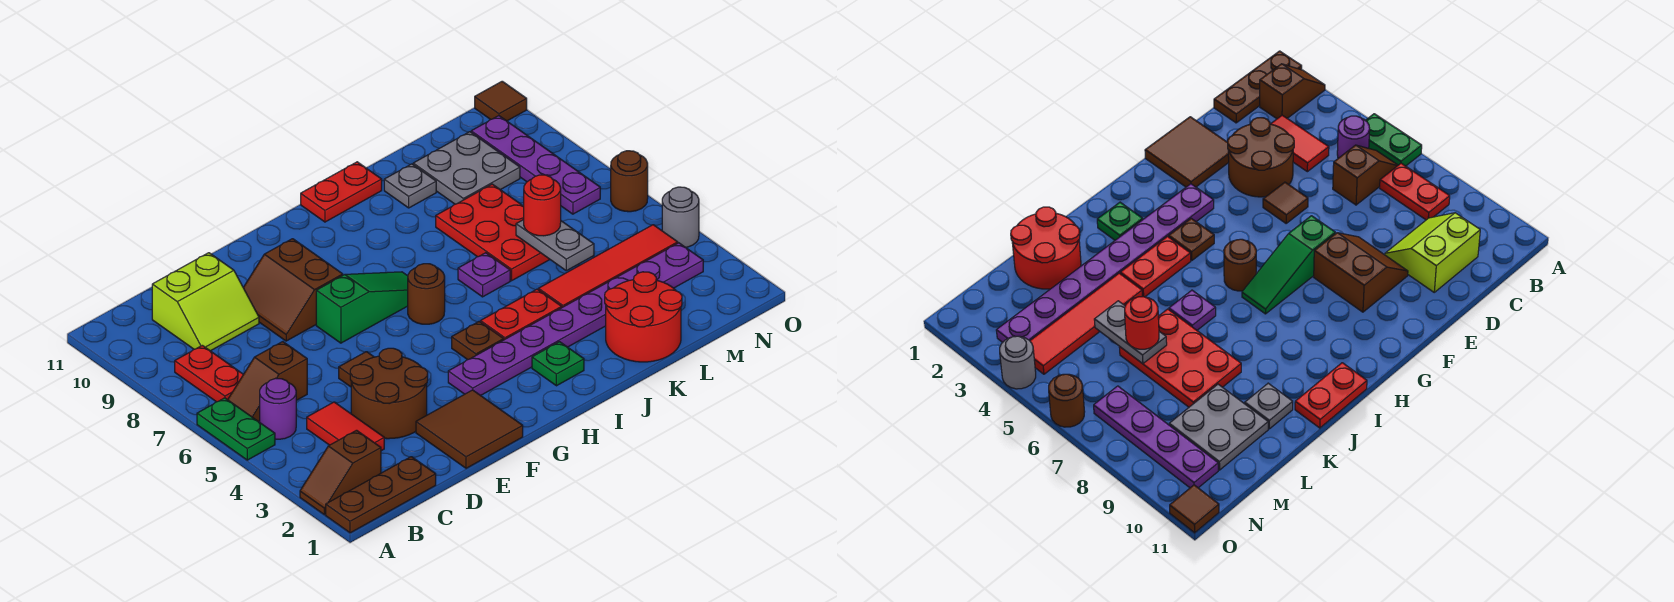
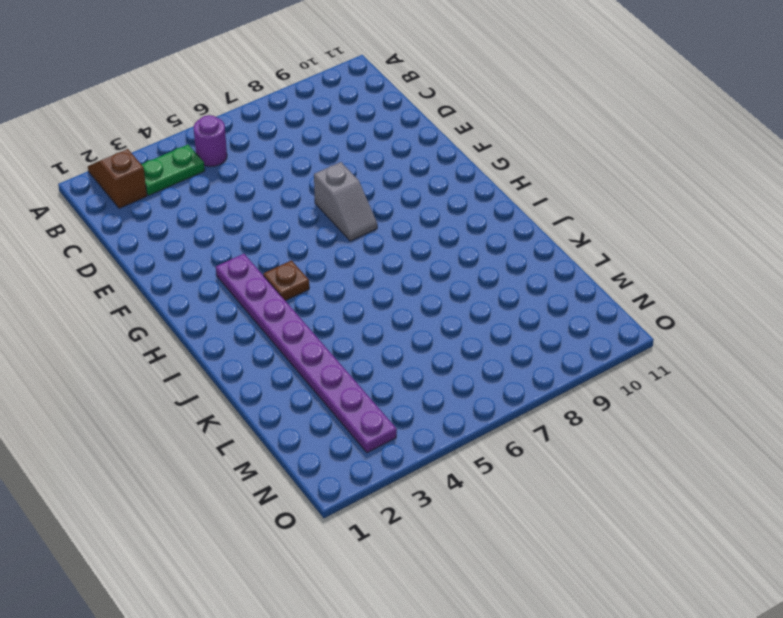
green 1x2 plate [141,145,205,196] -> green 1x2 plate moved to [197,398,275,460]
grey 1x2 slope [314,162,377,241] -> green 1x3 slope [316,272,408,343]
none -> brown 1x3 plate [326,457,436,533]
none -> brown 1x2 slope [228,342,307,422]
none -> red 1x2 plate [175,345,243,402]
none -> red 1x2 tile [307,402,384,451]

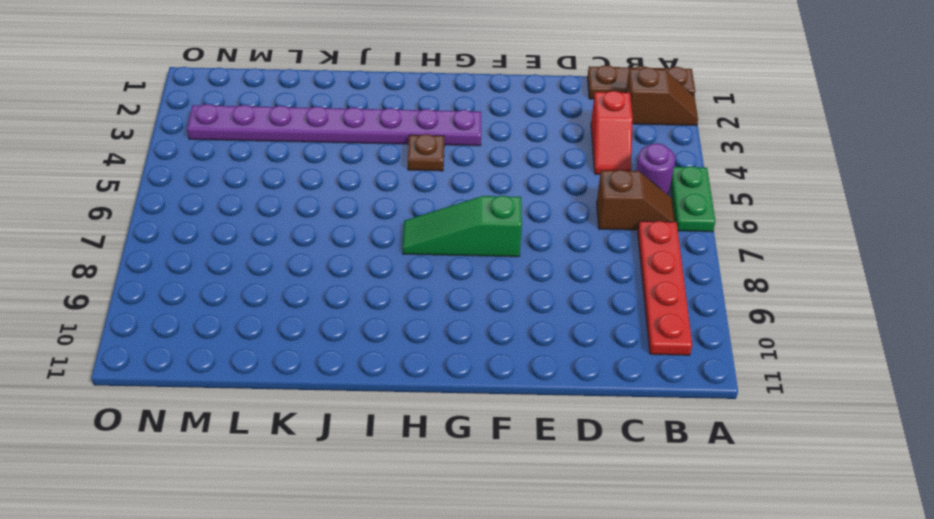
red 1x4 plate [638,221,692,355] -> red 1x2 plate [175,345,243,402]
red 1x2 slope [591,91,633,174] -> red 1x2 tile [307,402,384,451]
none -> lime 2x2 slope [152,253,259,351]
none -> brown 2x2 round brick [350,348,428,439]
none -> brown 2x2 tile [416,390,523,468]
none -> brown 1x1 tile [339,352,374,387]

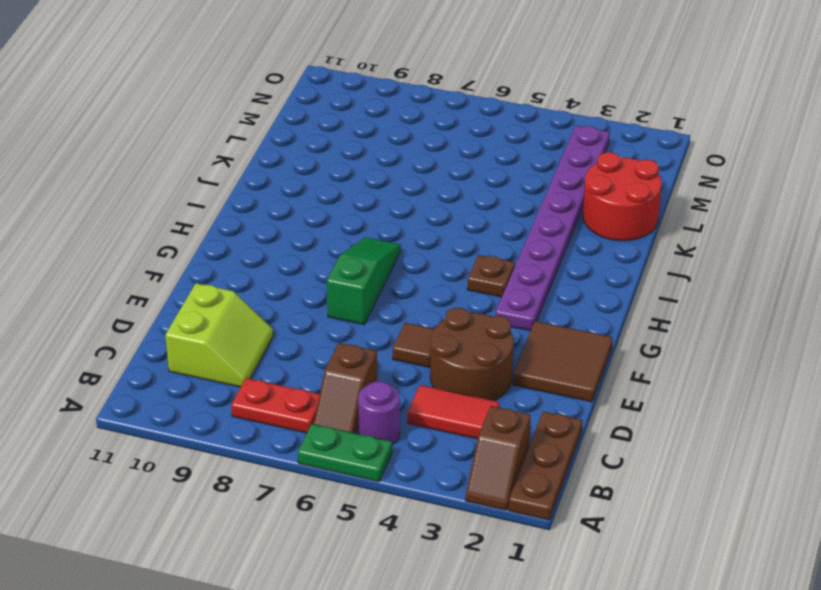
none -> brown 2x2 slope [243,239,343,341]
none -> brown 1x1 round brick [408,264,445,324]
none -> green 1x1 plate [532,342,584,386]
none -> red 1x2 plate [481,289,562,340]

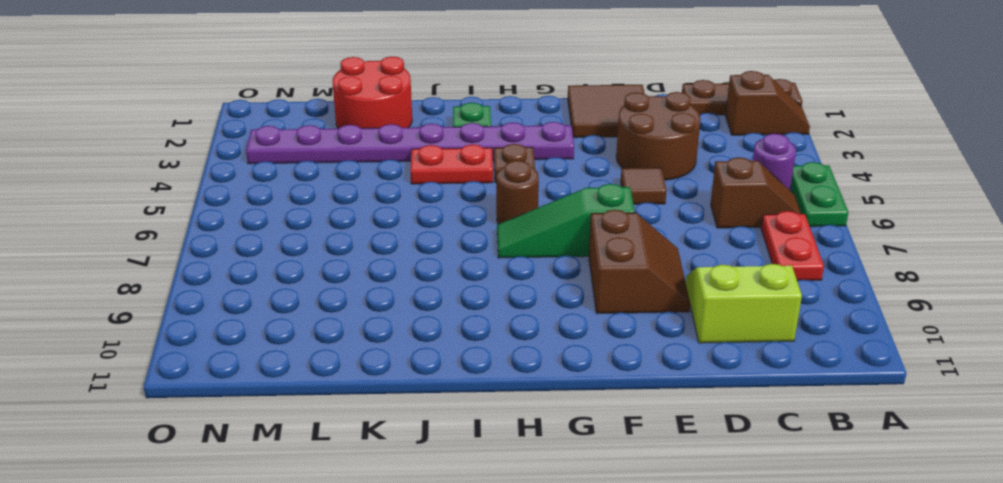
none -> red 1x2 tile [307,402,384,451]
none -> red 1x2 plate [301,162,382,222]
none -> purple 1x1 plate [458,253,510,297]
none -> red 1x4 tile [539,225,678,307]

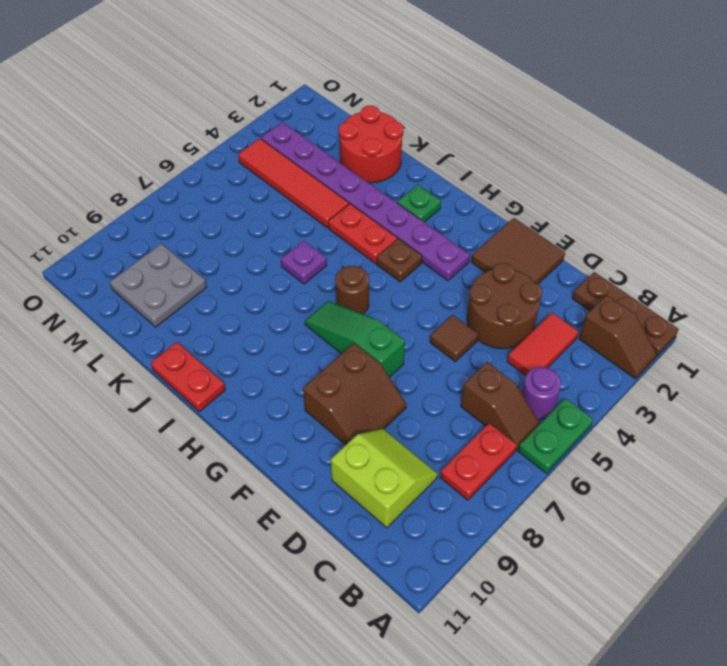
none -> red 2x3 plate [436,184,550,281]
none -> grey 1x1 plate [384,164,436,208]
none -> purple 1x4 plate [471,116,600,214]
none -> grey 1x1 round brick [662,187,699,247]

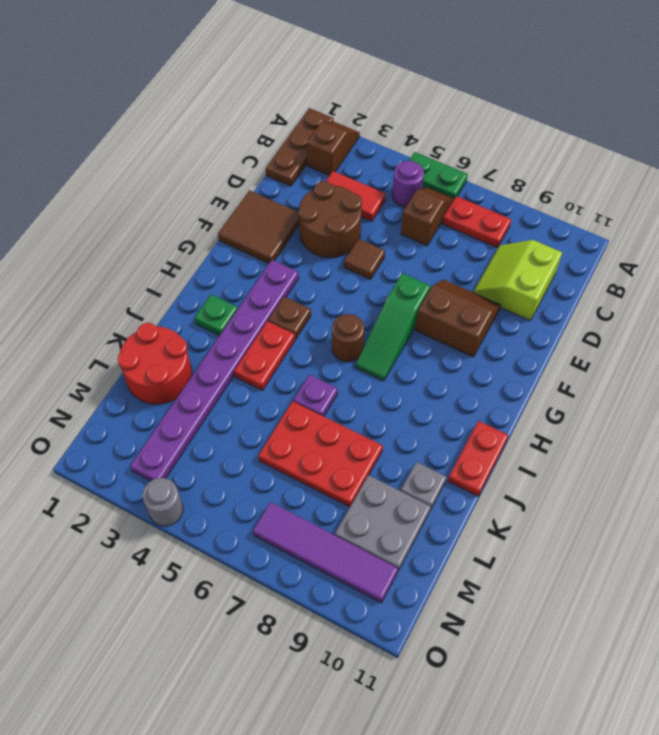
purple 1x4 tile [253,502,398,603] -> purple 1x4 plate [471,116,600,214]
none -> red 1x4 tile [539,225,678,307]
none -> brown 1x1 round brick [611,151,648,212]
none -> brown 1x1 tile [475,81,527,121]
none -> grey 1x2 plate [516,220,594,271]

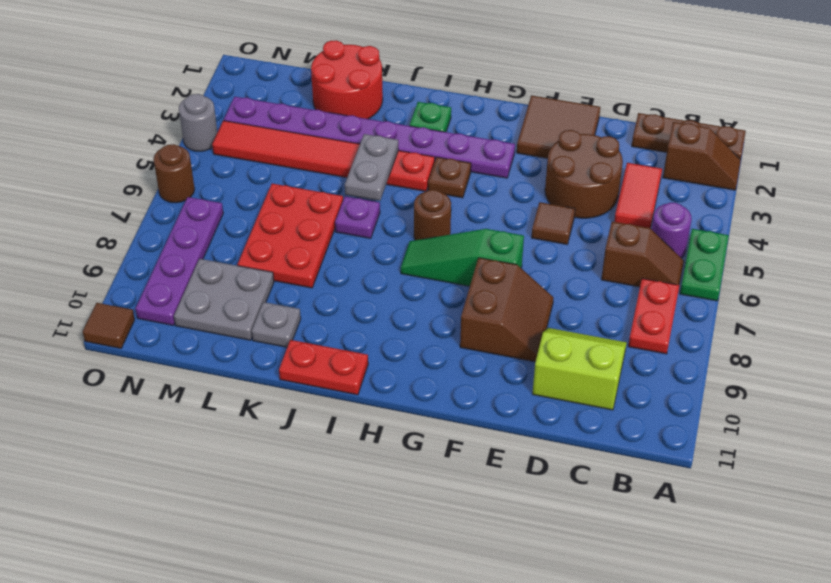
grey 1x2 plate [345,134,398,201] -> grey 1x2 plate moved to [516,220,594,271]
none -> red 1x1 round brick [524,175,561,236]

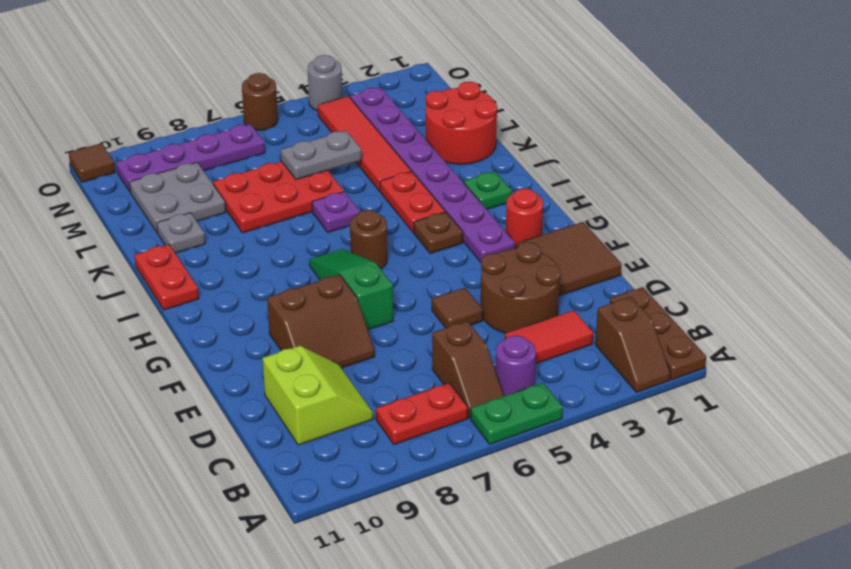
red 1x1 round brick [506,189,543,248] -> red 1x1 round brick moved to [524,175,561,236]

